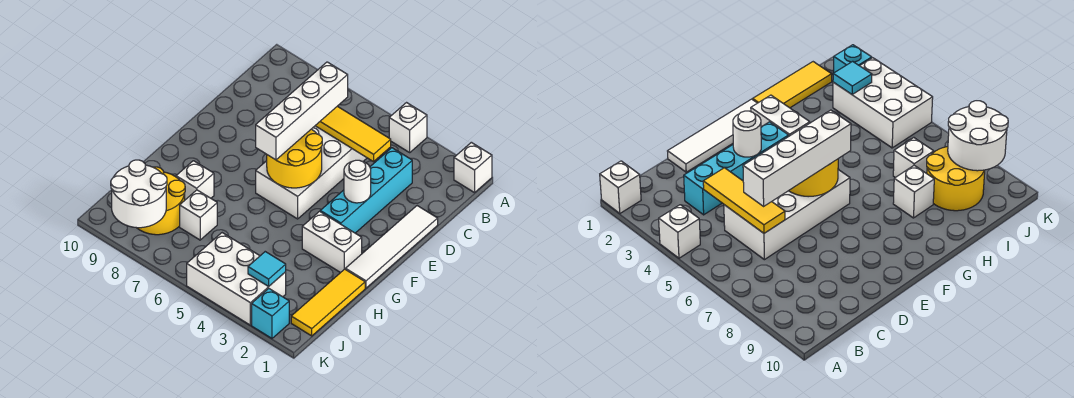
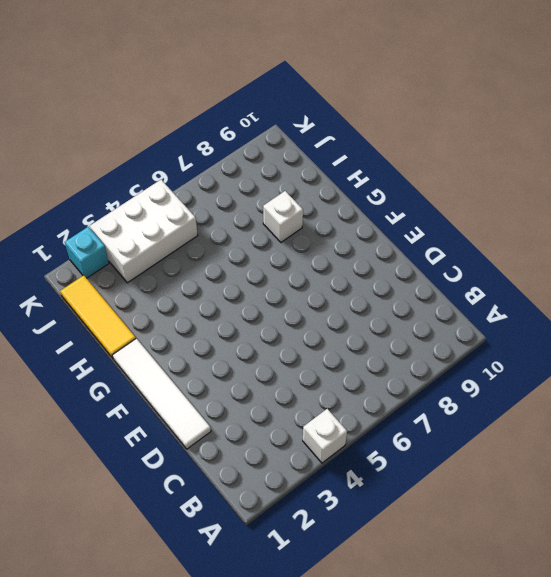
none -> white 1x1 brick [454,142,492,193]
none -> cyan 1x4 brick [320,148,412,233]
none -> white 2x4 brick [256,126,367,219]

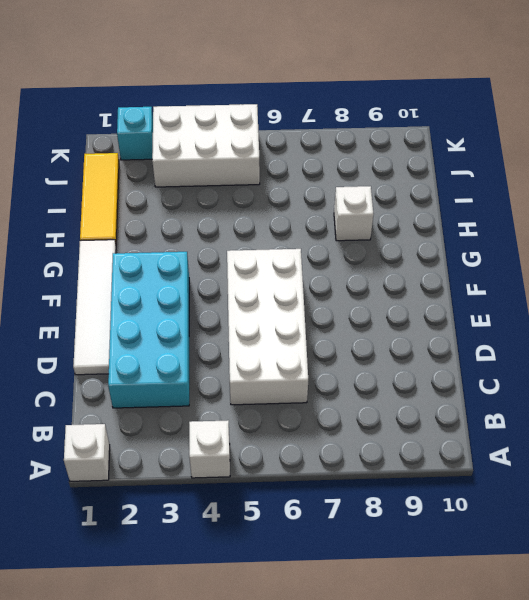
cyan 2x4 brick [108,252,189,408] -> cyan 1x4 brick [320,148,412,233]
none -> white 1x2 brick [302,211,362,273]
none -> white 1x1 brick [180,190,217,240]
none -> yellow 2x2 round brick [138,167,185,235]

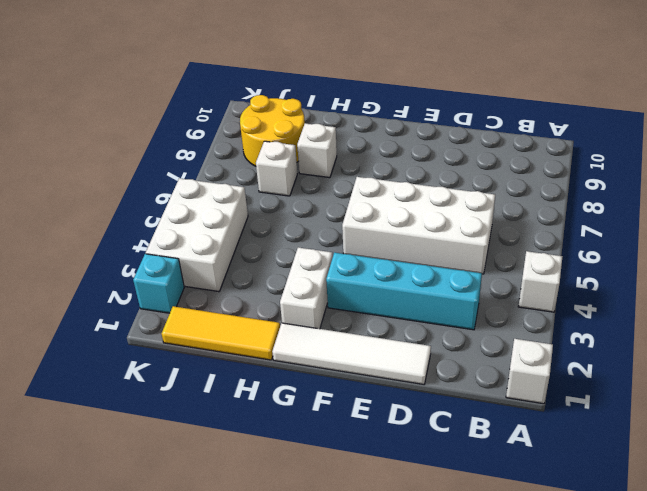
none -> yellow 1x3 tile [315,106,391,162]
none -> white 1x1 round brick [344,160,371,203]
none -> yellow 2x2 round brick [267,129,322,188]

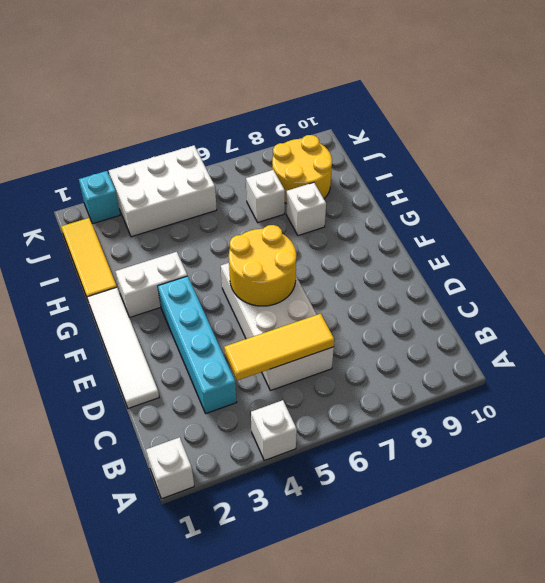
none -> white 1x1 round brick [344,160,371,203]
none -> cyan 1x1 tile [248,252,286,286]
none -> white 2x2 round brick [111,160,167,228]

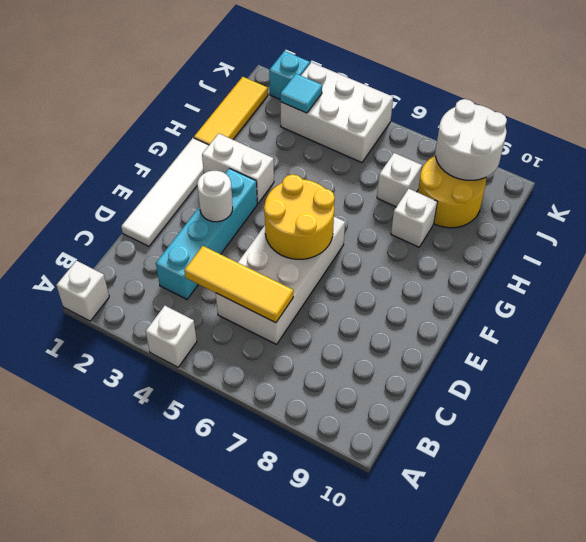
none -> white 1x4 brick [256,62,348,160]

